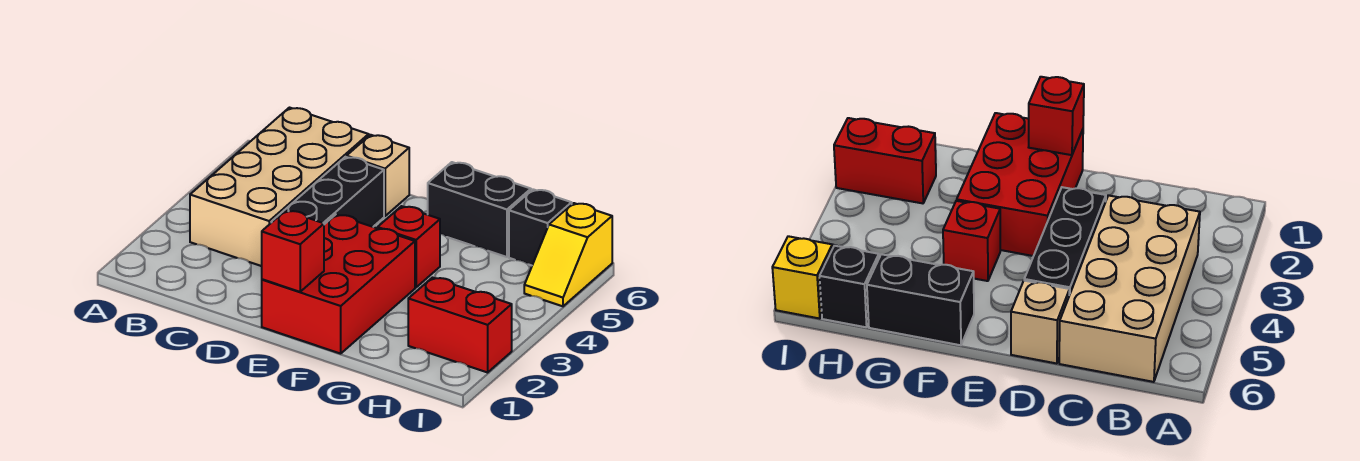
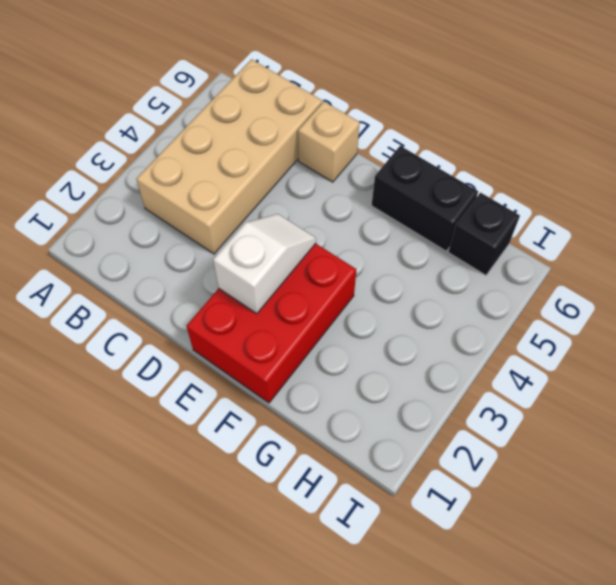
white 1x2 slope [213,214,316,314] -> none
none -> black 1x3 brick [271,157,384,227]
none -> red 1x1 brick [378,206,440,287]

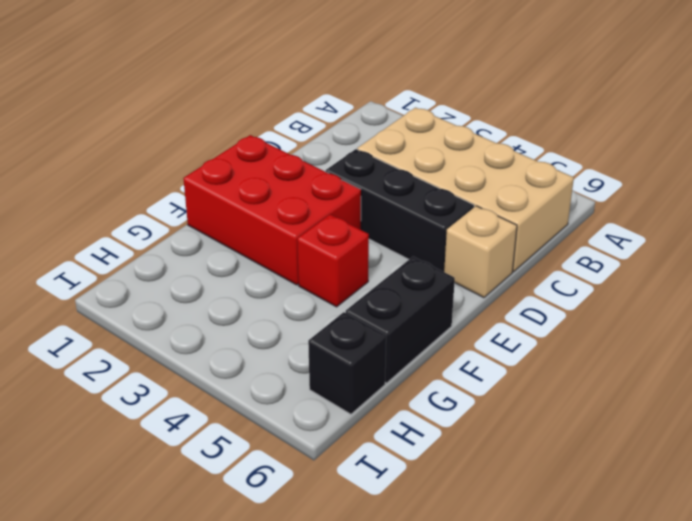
none -> red 1x2 brick [408,278,512,372]
none -> yellow 1x2 slope [524,203,612,306]

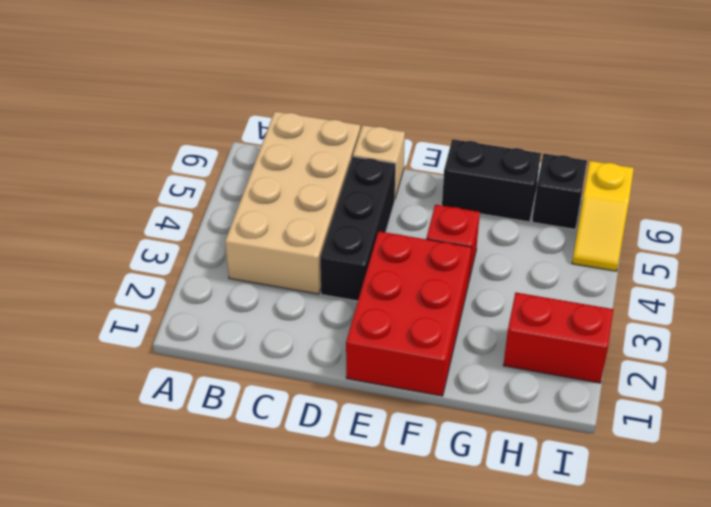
none -> red 1x1 brick [262,211,324,292]

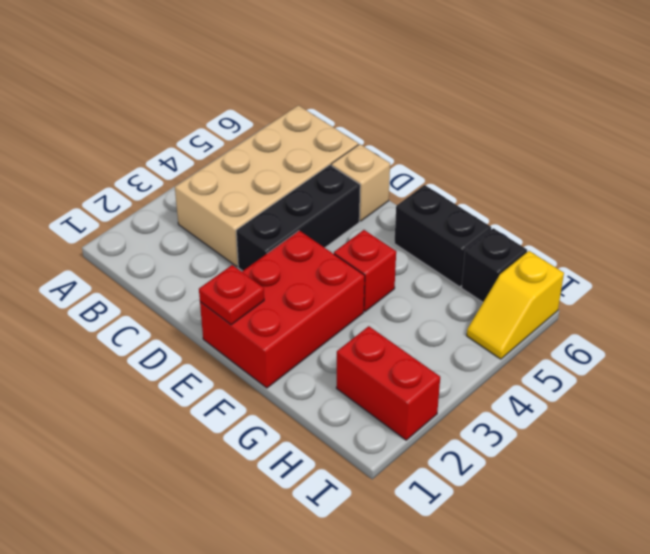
red 1x1 plate [199,265,264,325] -> red 1x1 brick [262,211,324,292]

